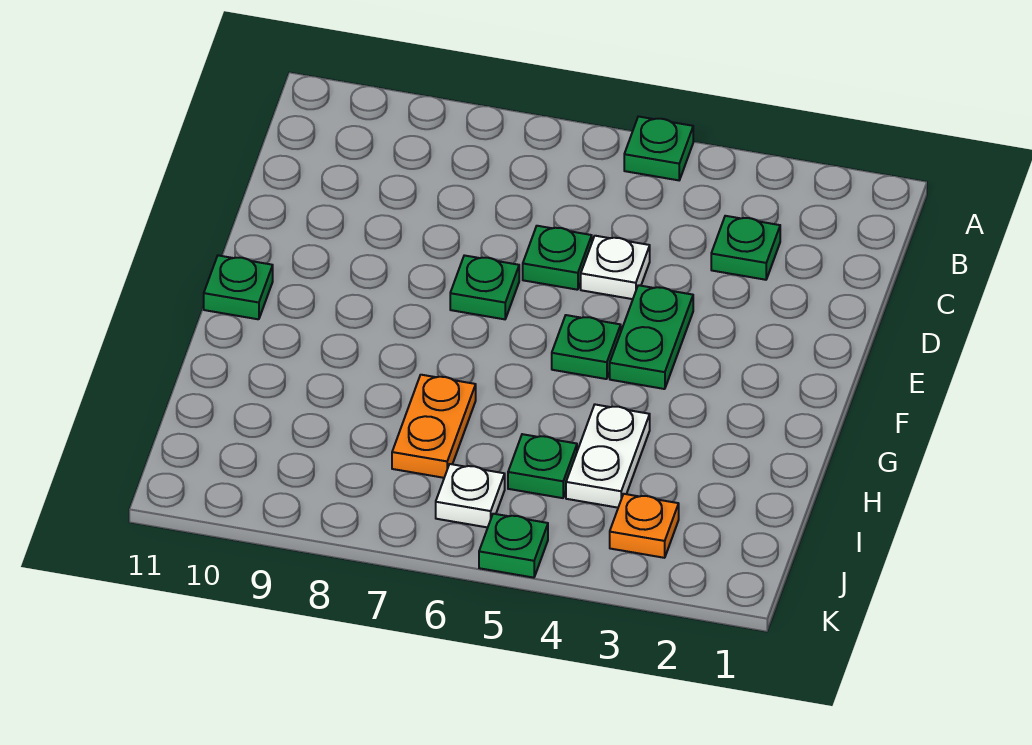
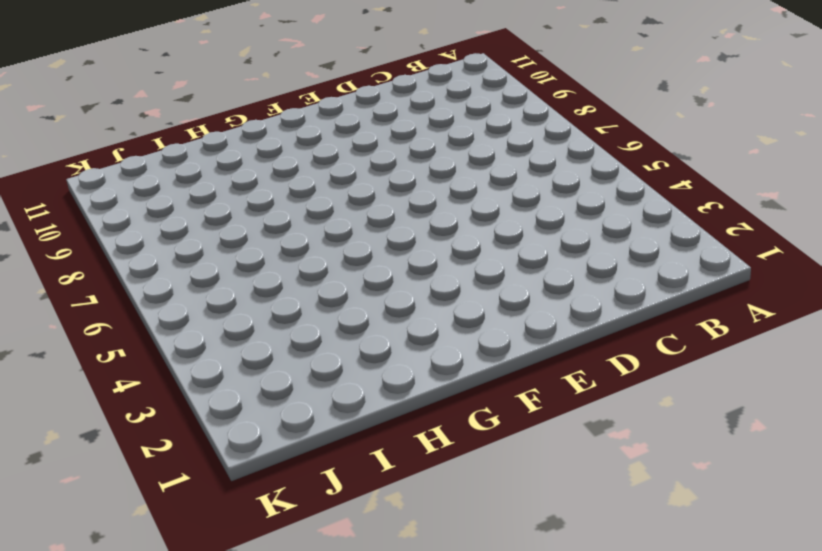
none -> green 1x1 plate [624,116,693,180]
none -> green 1x1 plate [711,216,780,280]
none -> white 1x1 plate [581,236,650,299]

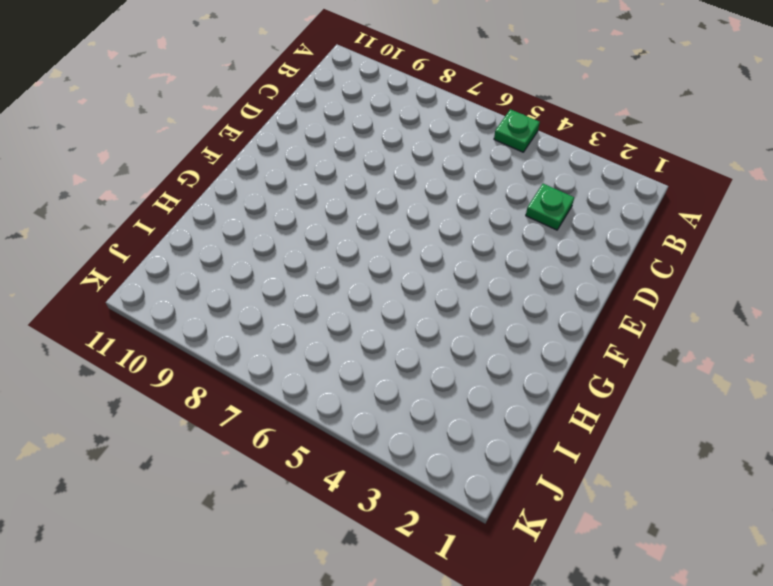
none -> white 1x1 plate [581,236,650,299]
none -> green 1x1 plate [523,226,592,290]
none -> green 1x2 plate [610,285,693,389]

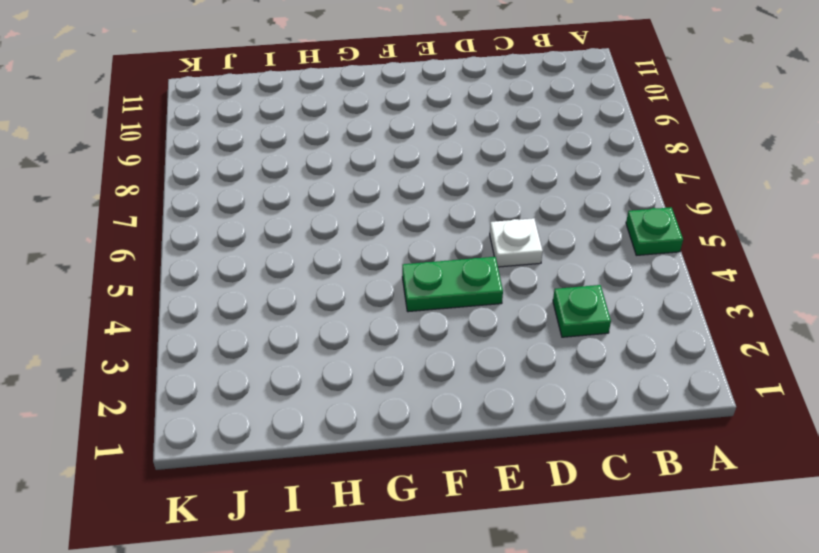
none -> green 1x1 plate [523,226,592,290]
none -> green 1x1 plate [450,255,519,319]
none -> green 1x1 plate [552,315,621,379]

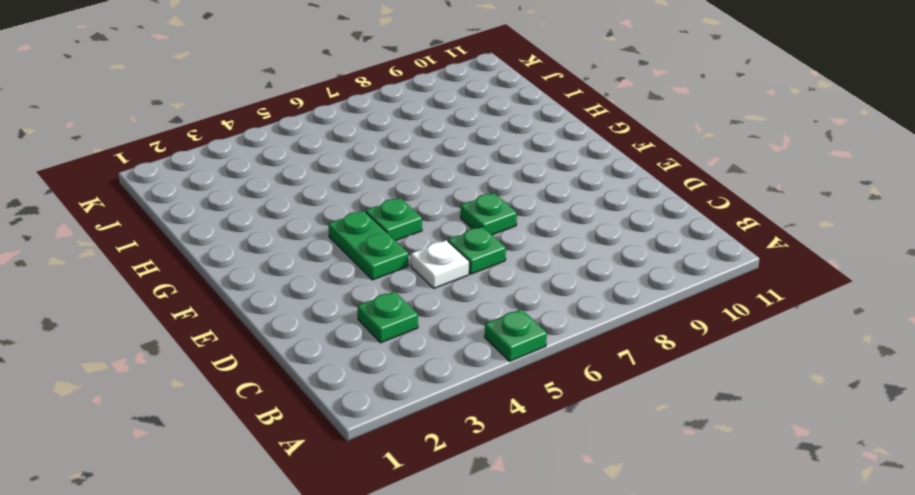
none -> green 1x1 plate [204,255,273,319]
none -> white 1x2 plate [566,405,650,508]
none -> orange 1x2 plate [392,375,476,478]

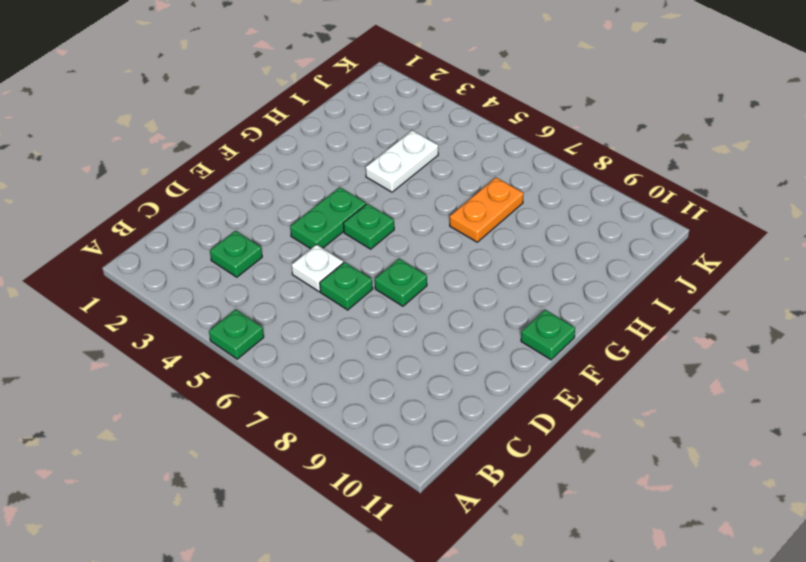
none -> green 1x1 plate [508,434,577,498]
none -> orange 1x1 plate [610,494,679,558]
none -> white 1x1 plate [436,464,505,528]

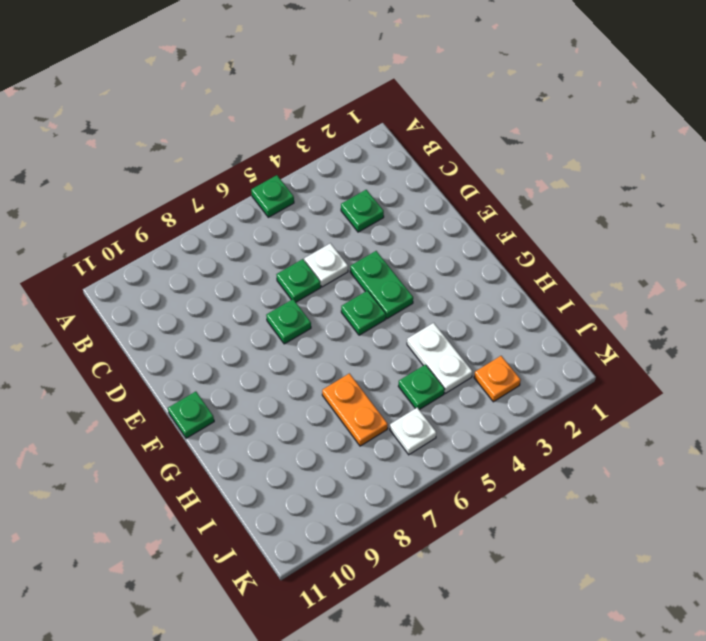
none -> green 1x1 plate [479,514,548,578]

